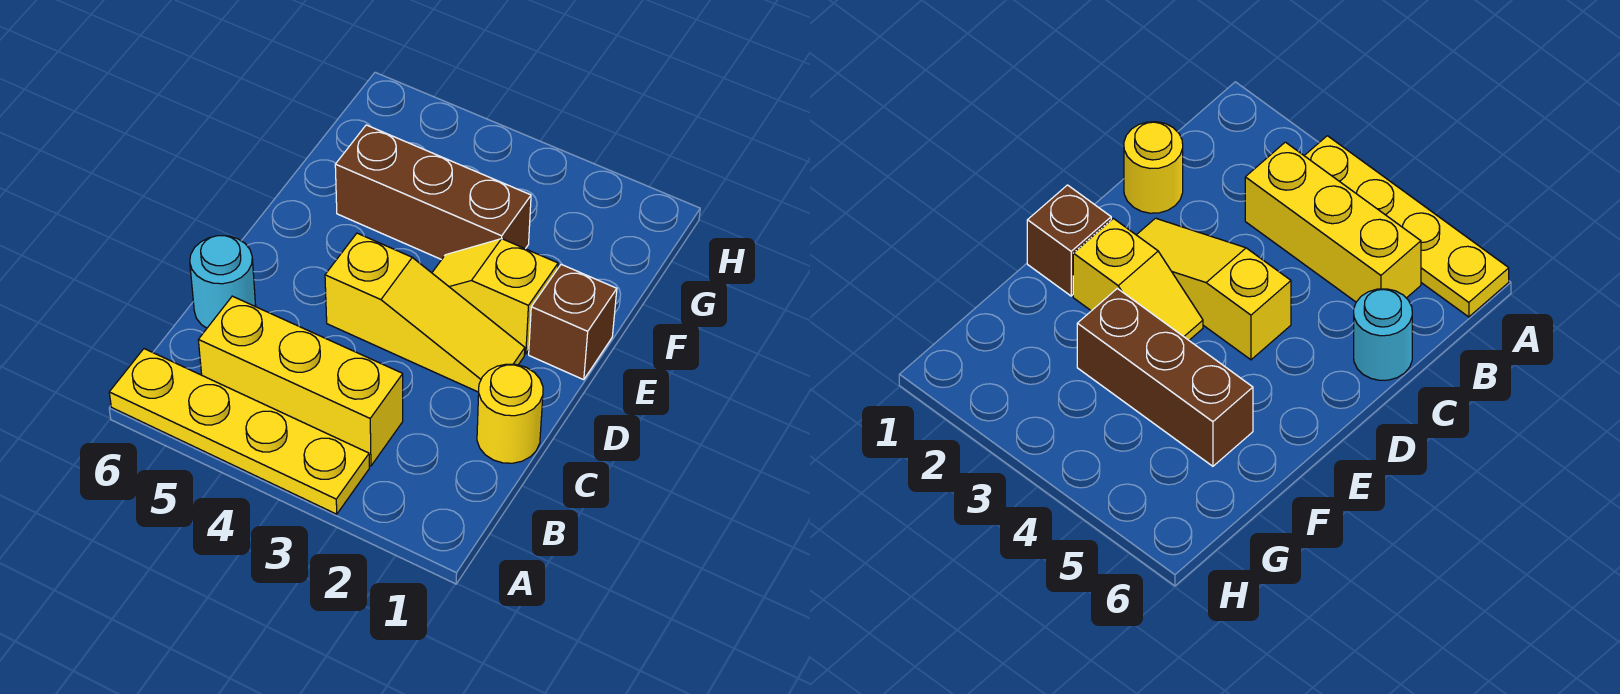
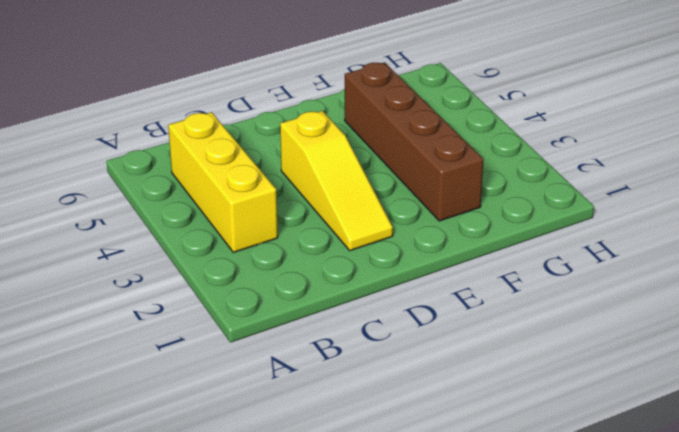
brown 1x4 brick [345,62,483,221] -> brown 1x3 brick [335,125,531,260]
none -> yellow 1x4 plate [109,349,369,514]
none -> yellow 1x1 round brick [477,364,543,463]

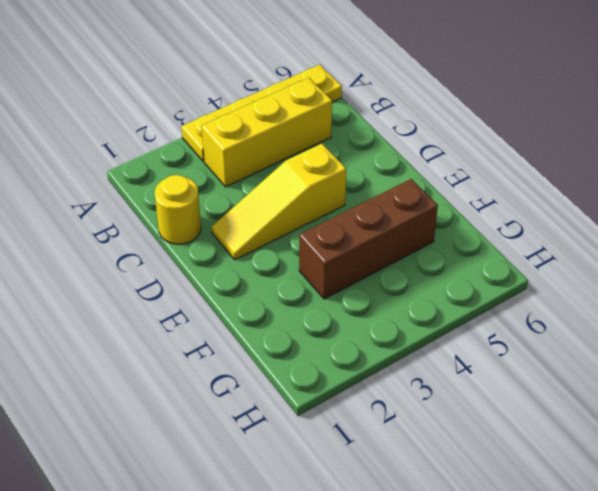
none -> cyan 1x1 round brick [190,236,256,328]
none -> brown 1x1 brick [529,264,617,380]

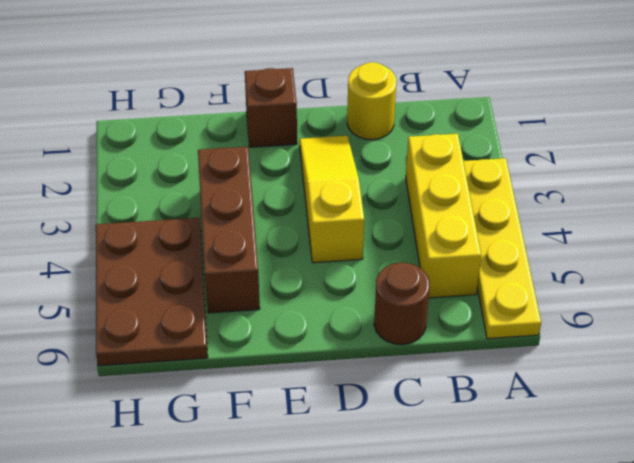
brown 1x1 round brick [374,263,430,345] -> cyan 1x1 round brick [190,236,256,328]
brown 2x3 plate [96,218,208,366] -> none
none -> yellow 1x2 slope [432,239,558,354]

